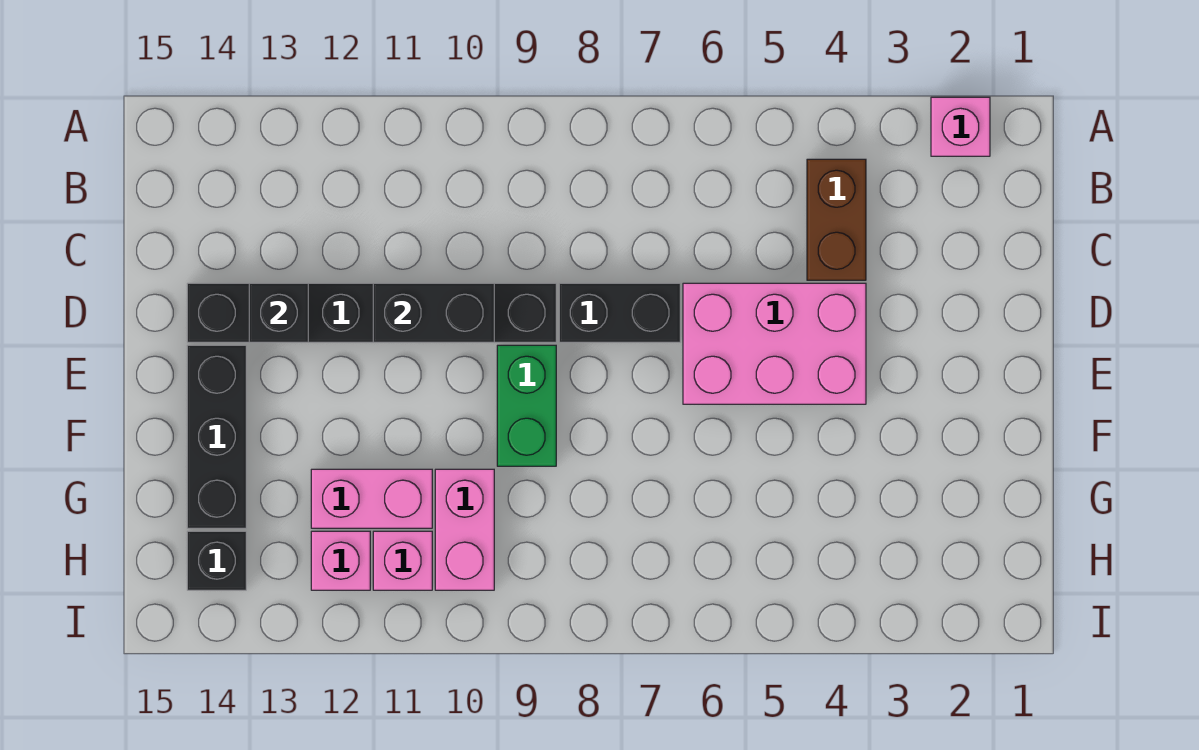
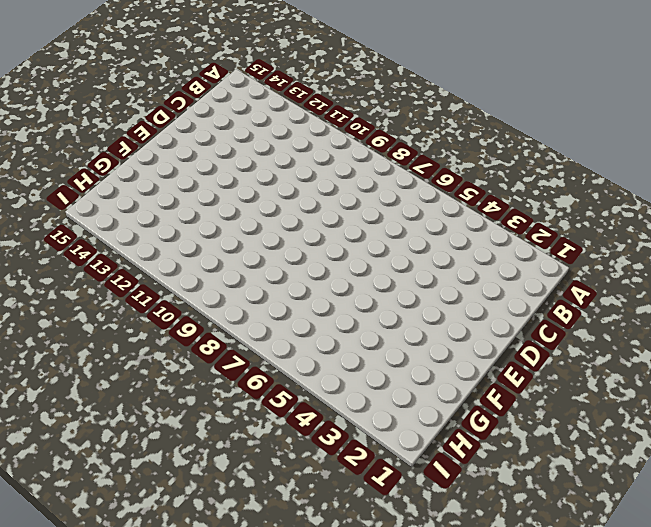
none -> pink 1x1 brick [931,97,990,156]
none -> brown 1x2 brick [807,159,866,280]
none -> pink 2x3 brick [683,283,866,404]

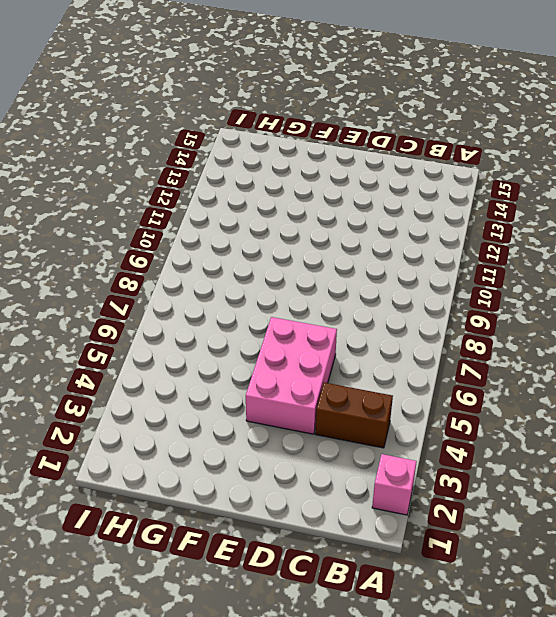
none -> black 1x2 brick [559,283,680,342]
none -> black 1x6 brick [187,283,556,342]
none -> green 1x2 brick [497,345,556,466]

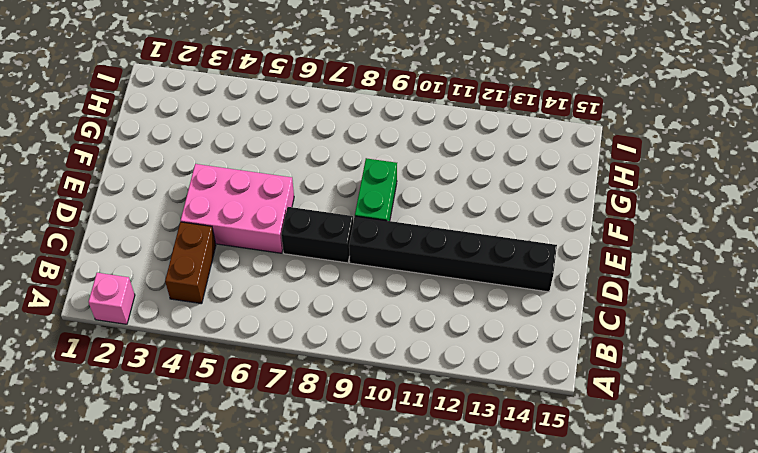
none -> black 1x3 brick [187,345,246,528]
none -> pink 1x2 brick [435,469,494,590]
none -> pink 1x2 brick [311,469,432,528]

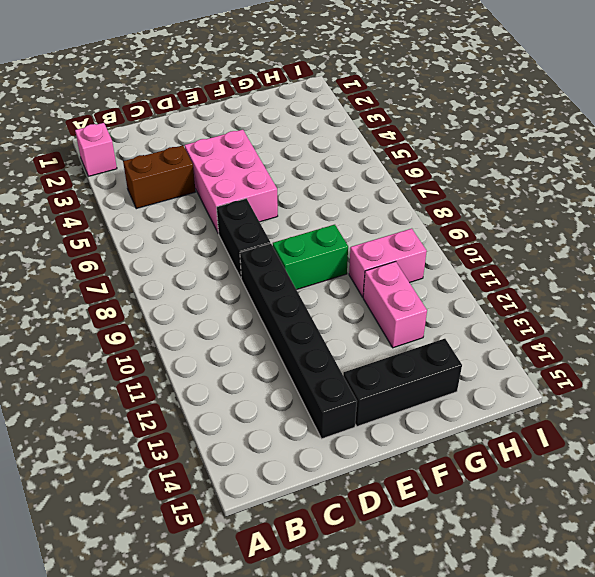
none -> pink 1x1 brick [373,531,432,590]
none -> pink 1x1 brick [311,531,370,590]
none -> black 1x1 brick [187,531,246,590]

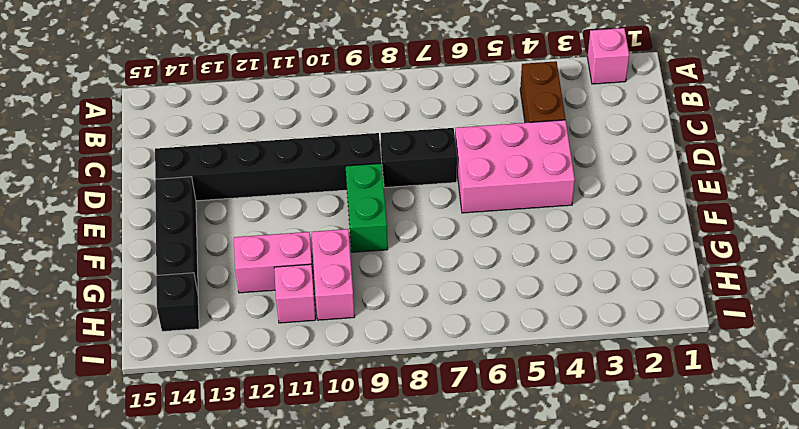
none -> pink 1x1 brick [311,531,370,590]
none -> black 1x2 brick [373,283,494,342]
none -> black 1x1 brick [249,283,308,342]

